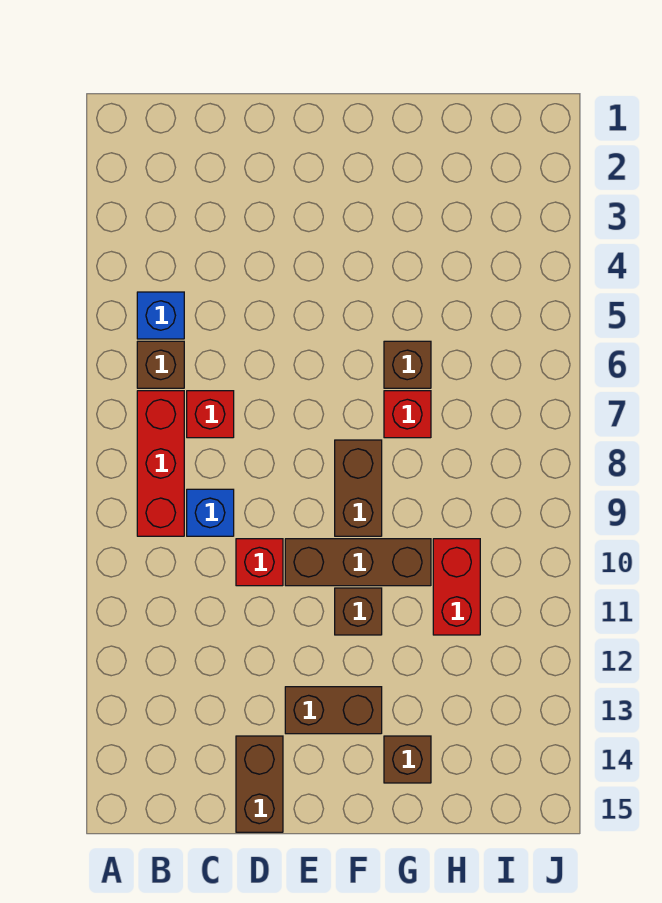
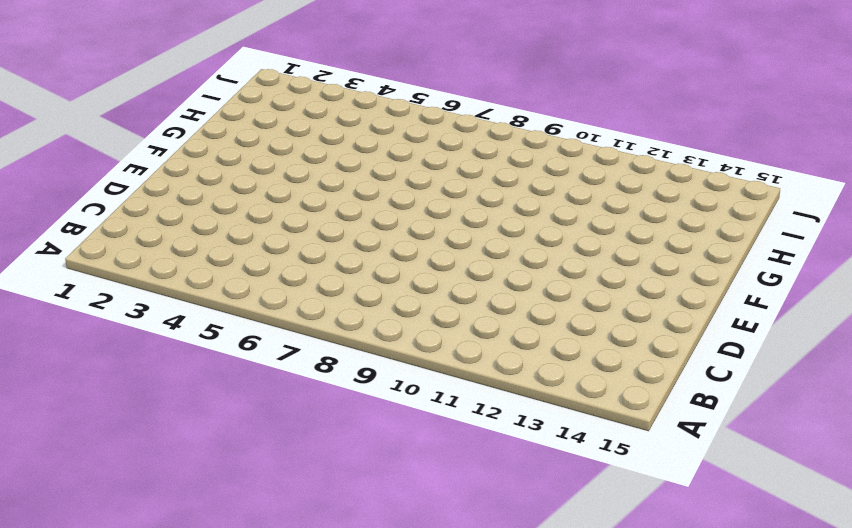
none -> blue 1x1 brick [137,292,184,339]
none -> brown 1x1 brick [137,341,184,388]
none -> red 1x3 brick [137,391,184,536]

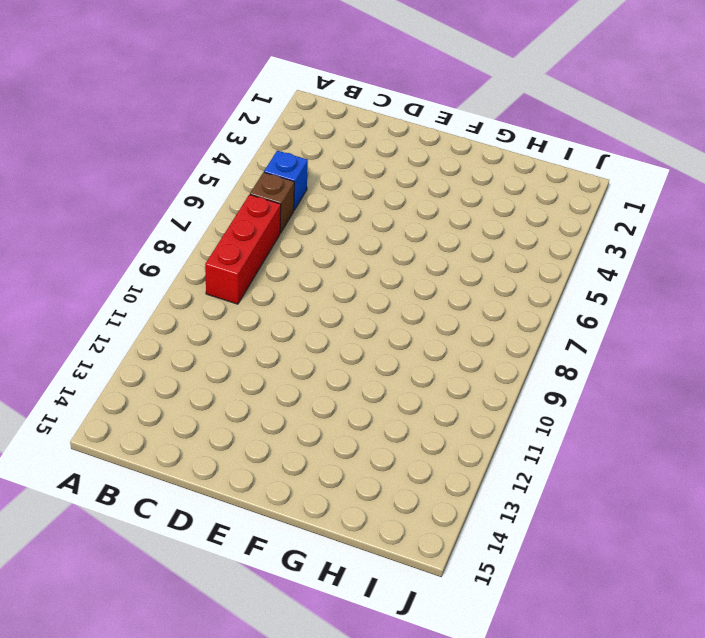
none -> red 1x1 brick [187,391,234,438]
none -> blue 1x1 brick [187,489,234,536]
none -> red 1x1 brick [236,539,283,586]

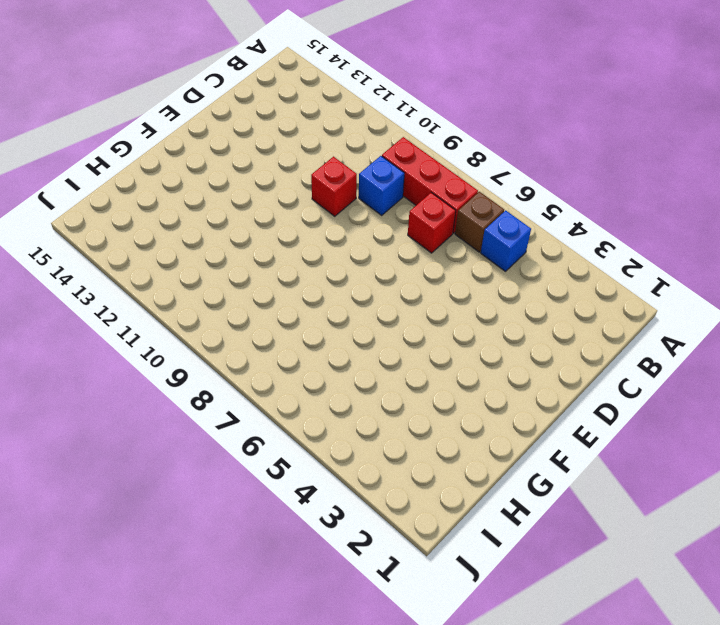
none -> brown 1x2 brick [236,736,283,832]
none -> brown 1x3 brick [285,539,431,586]
none -> brown 1x2 brick [285,687,382,734]

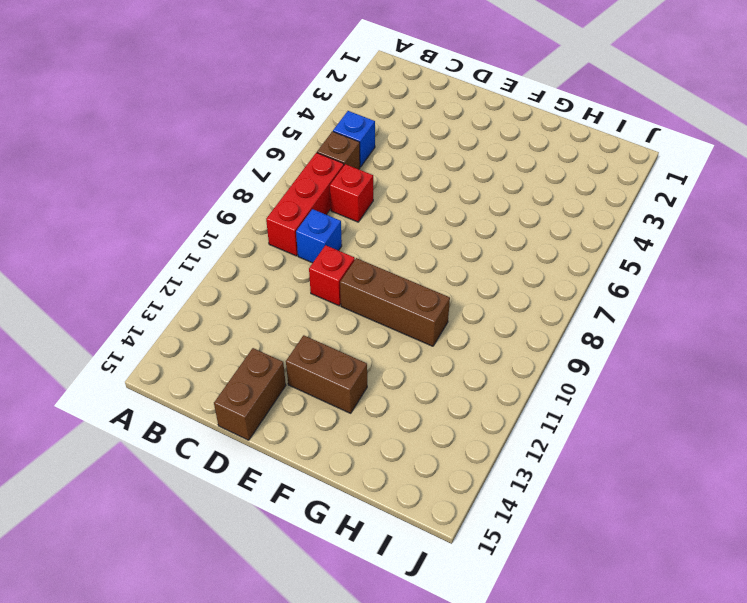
none -> brown 1x2 brick [335,440,382,536]
none -> brown 1x1 brick [335,588,382,635]
none -> brown 1x1 brick [384,341,431,388]

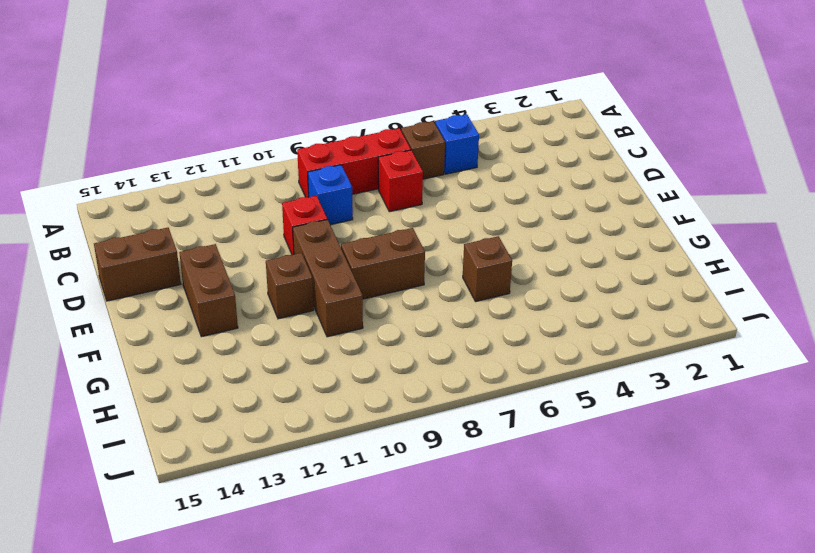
none -> red 1x1 brick [384,391,431,438]
none -> brown 1x1 brick [384,736,431,783]
none -> red 1x2 brick [433,539,480,635]

